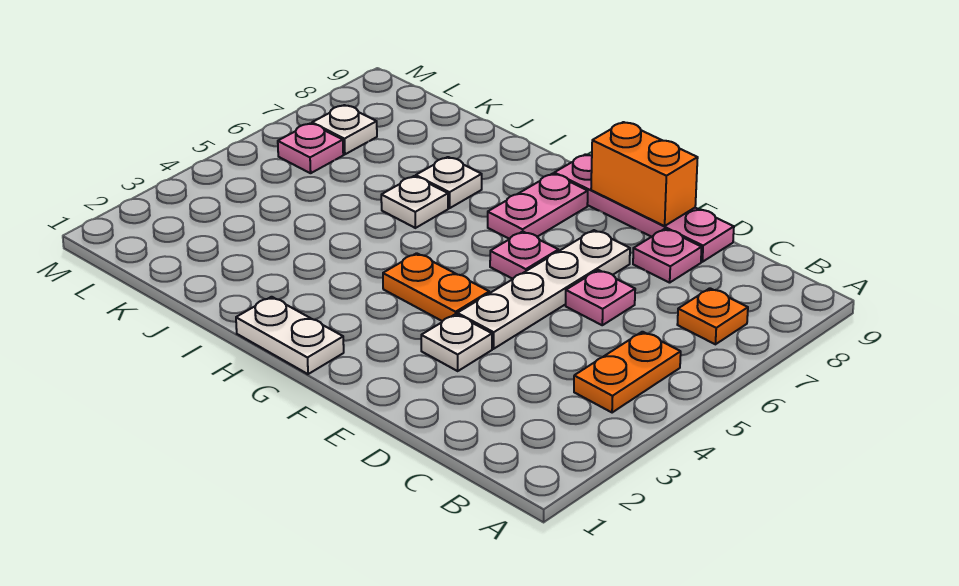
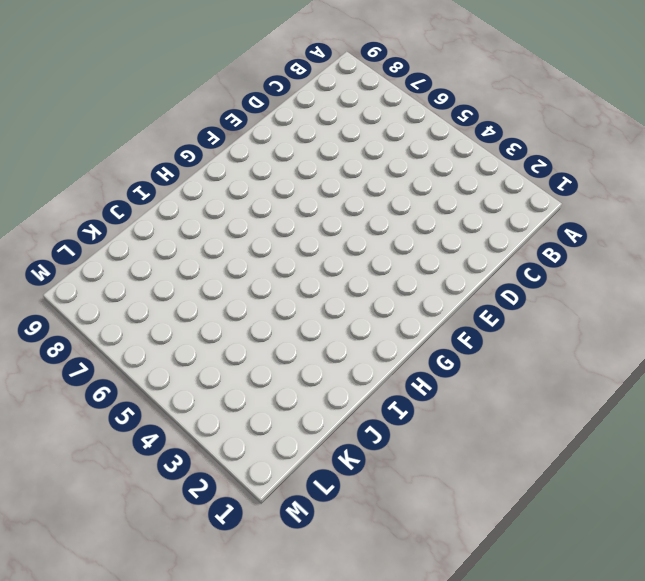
none -> orange 1x2 plate [574,332,681,413]
none -> orange 1x1 plate [677,288,748,344]
none -> pink 1x1 plate [566,270,635,325]

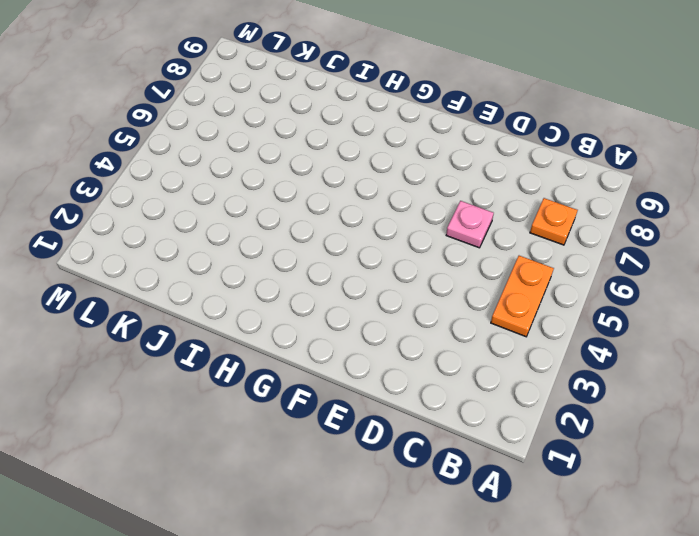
none -> pink 1x1 plate [633,229,702,283]
none -> pink 1x4 plate [554,154,734,262]
none -> white 1x1 plate [421,314,492,371]

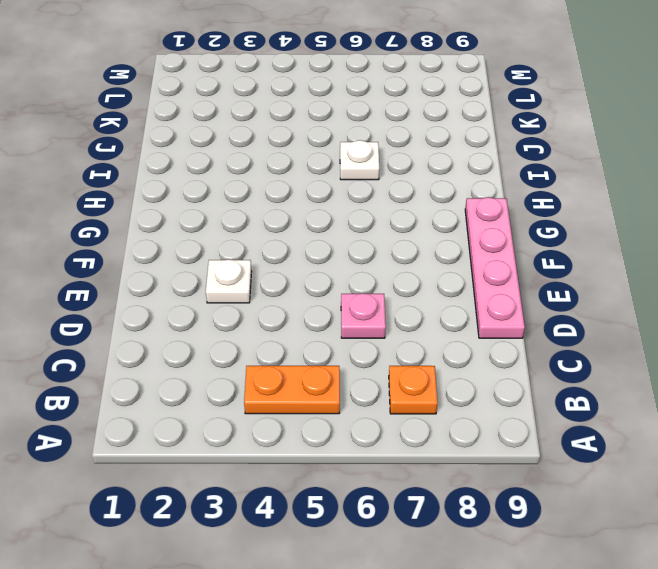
none -> pink 1x1 plate [633,229,702,283]
none -> white 1x4 plate [457,230,630,349]
none -> orange 1x2 plate [383,253,489,321]

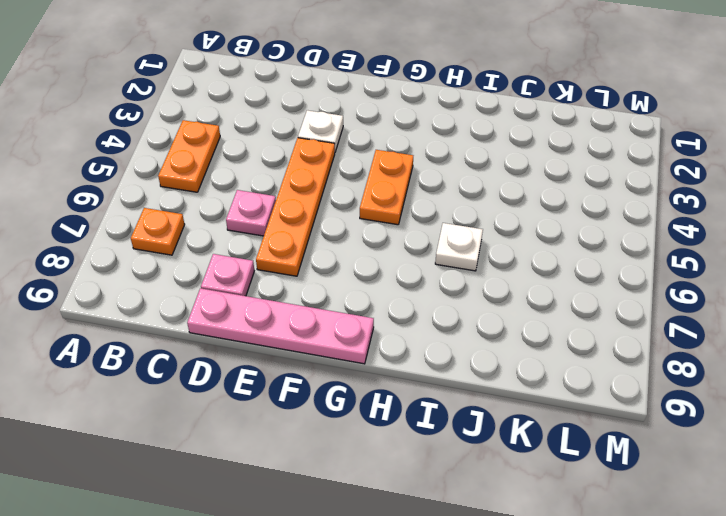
orange 1x4 plate [256,138,335,276] -> white 1x4 plate [457,230,630,349]
orange 1x2 plate [360,150,413,225] -> orange 1x2 plate turned to [383,253,489,321]
none -> pink 1x1 plate [490,232,558,279]
none -> white 1x2 plate [236,297,344,374]
none -> pink 1x2 plate [488,174,588,239]

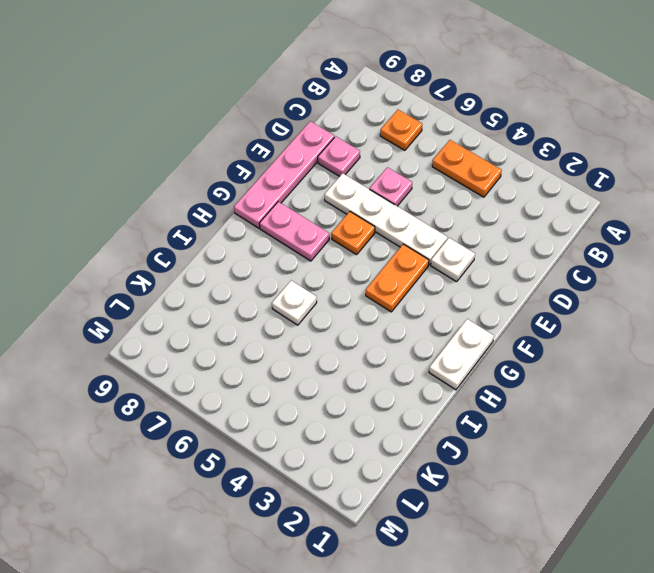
orange 1x1 plate [331,212,375,255] -> pink 1x1 plate [490,232,558,279]
none -> white 1x1 plate [416,157,482,208]
none -> pink 1x1 plate [278,123,343,173]
none -> white 1x1 plate [312,105,377,154]

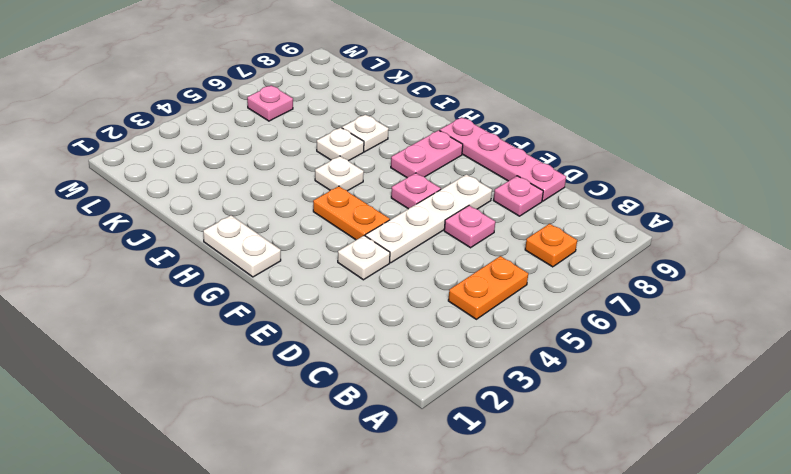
white 1x1 plate [315,156,364,191] -> white 1x1 plate moved to [312,105,377,154]
none -> orange 1x2 brick [591,122,698,226]

